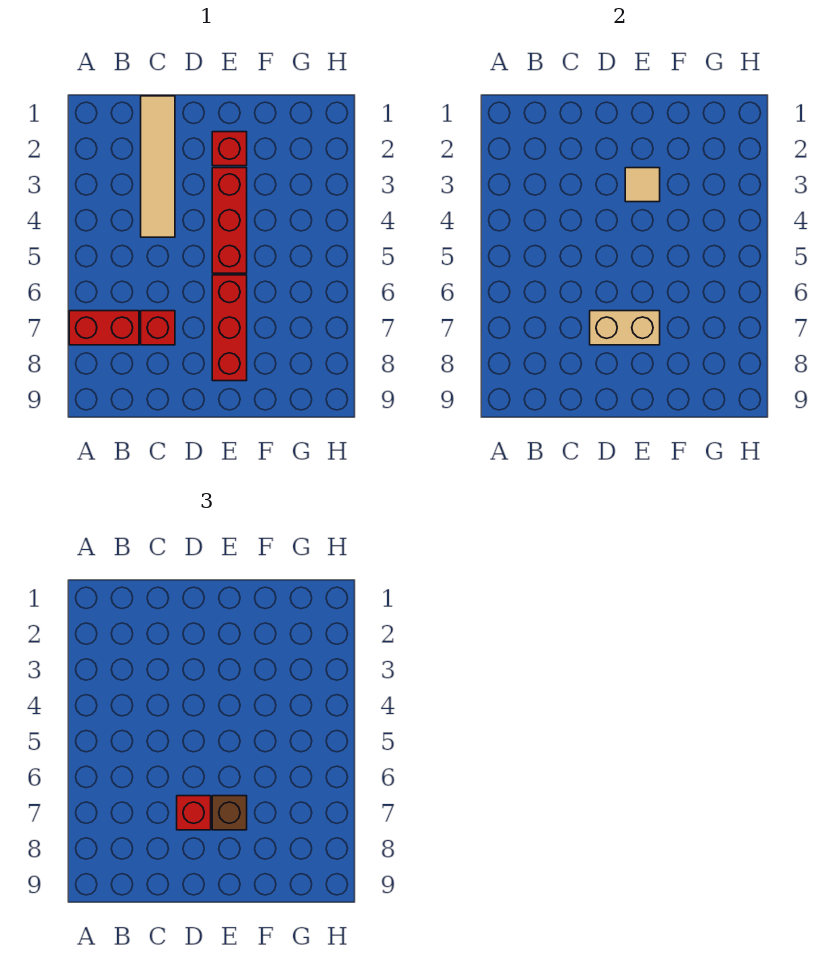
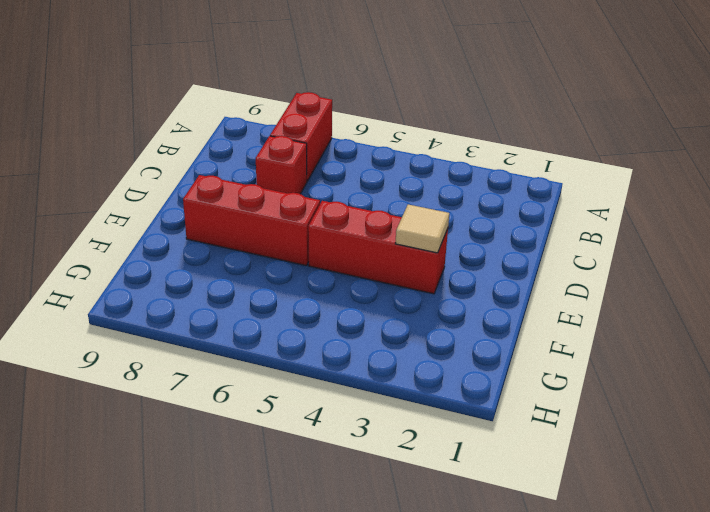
none -> tan 1x4 tile [141,96,175,237]
none -> red 1x1 brick [212,132,247,166]

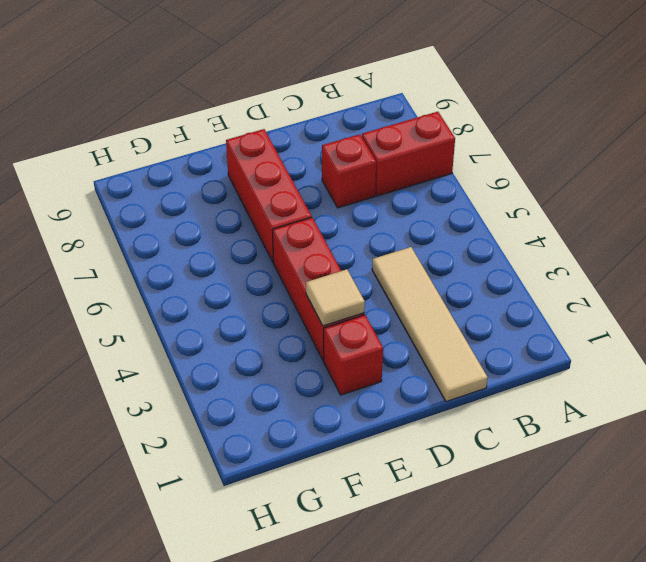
none -> tan 1x2 brick [590,311,660,345]
none -> red 1x1 brick [177,796,211,830]

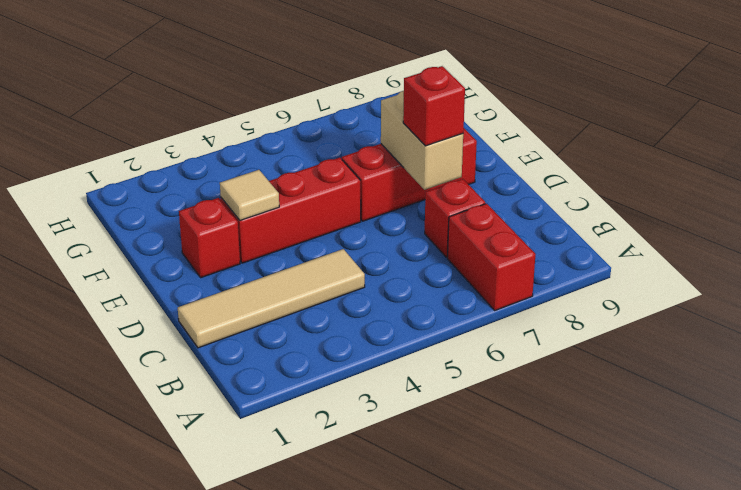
none -> brown 1x1 brick [212,796,247,830]

